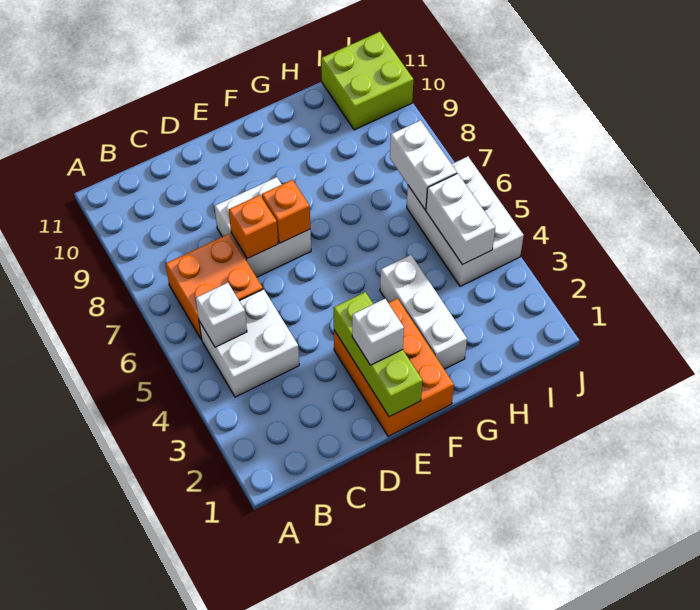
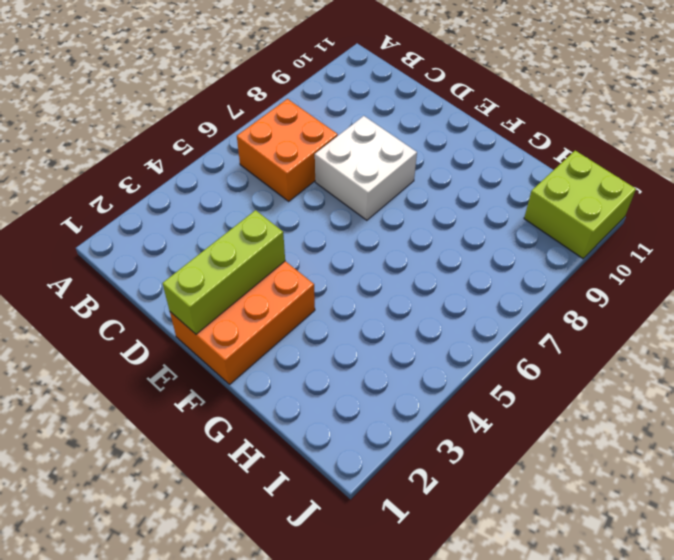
none -> white 2x2 brick [199,289,299,397]
none -> white 1x3 brick [380,255,467,369]
none -> white 2x3 brick [407,157,524,286]

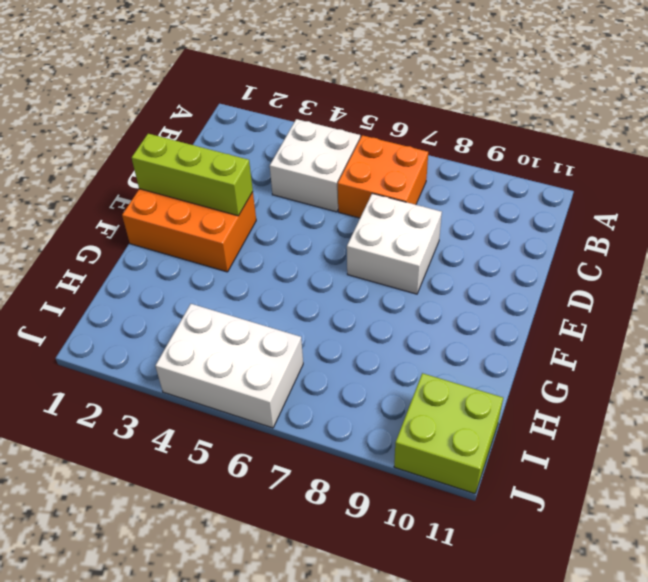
none -> white 1x3 brick [380,255,467,369]
none -> white 1x1 brick [196,283,247,347]
none -> orange 1x1 brick [229,195,278,259]

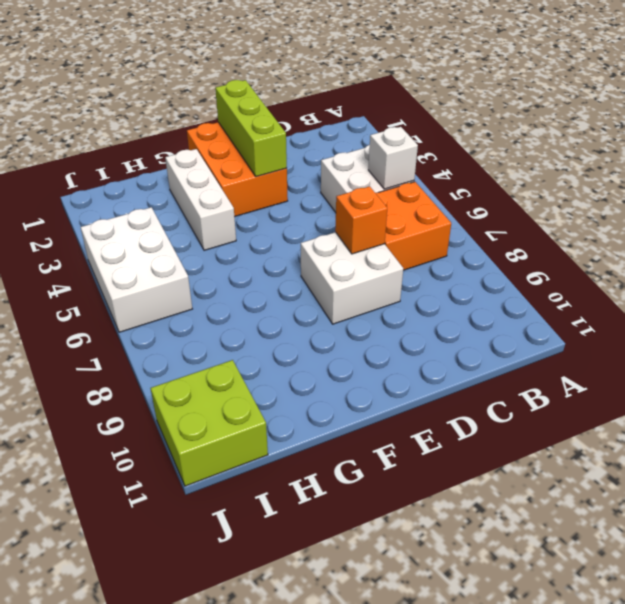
none -> orange 1x1 brick [262,180,310,243]
none -> white 1x2 brick [426,173,495,265]
none -> white 1x2 brick [390,120,457,210]

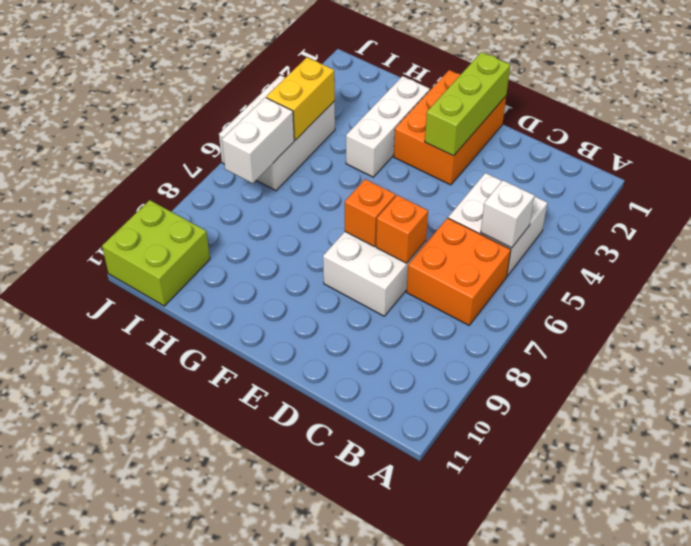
yellow 1x2 brick [266,57,335,140] -> white 1x2 brick [426,173,495,265]
none -> white 1x1 brick [352,299,404,365]

